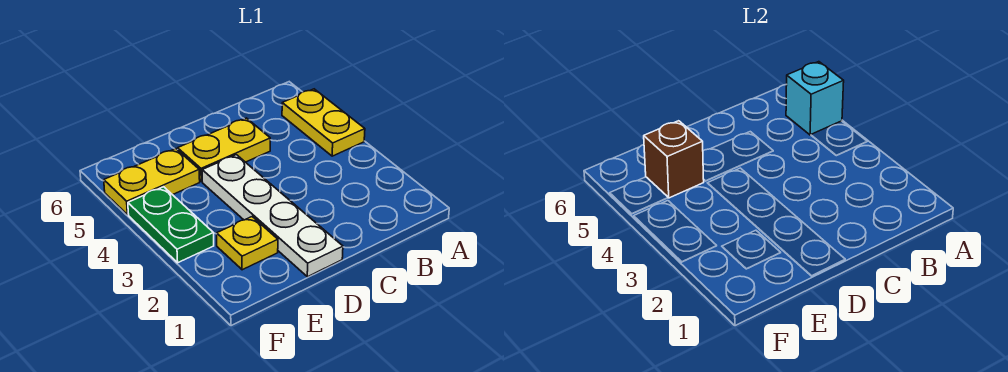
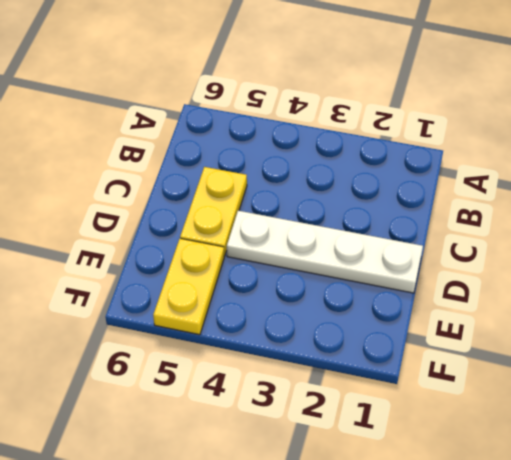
none -> yellow 1x2 plate [282,89,365,156]
none -> yellow 1x1 plate [217,217,278,270]

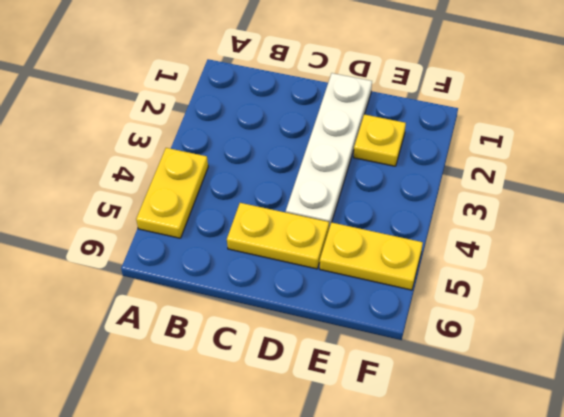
none -> green 1x2 plate [128,187,214,263]
none -> cyan 1x1 brick [786,62,844,135]

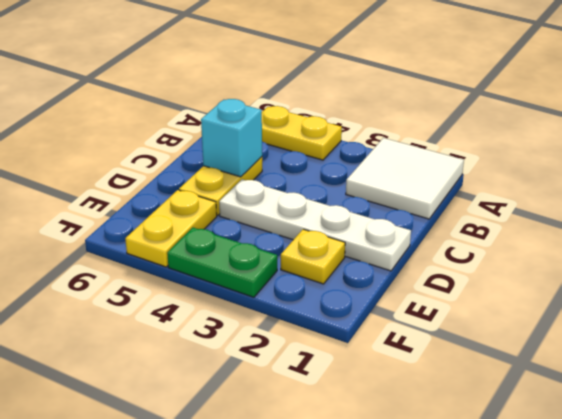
white 2x2 tile [346,138,464,219] -> none
cyan 1x1 brick [201,99,262,177] -> cyan 1x1 brick moved to [786,62,844,135]
none -> brown 1x1 brick [644,121,704,198]

